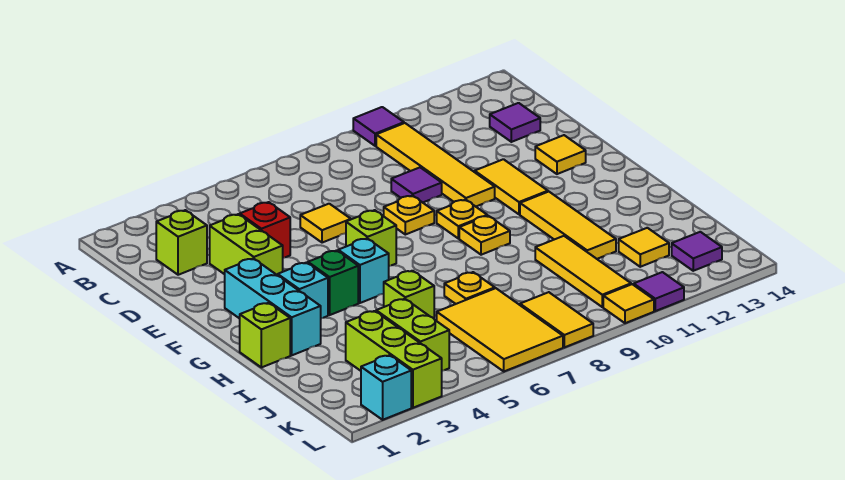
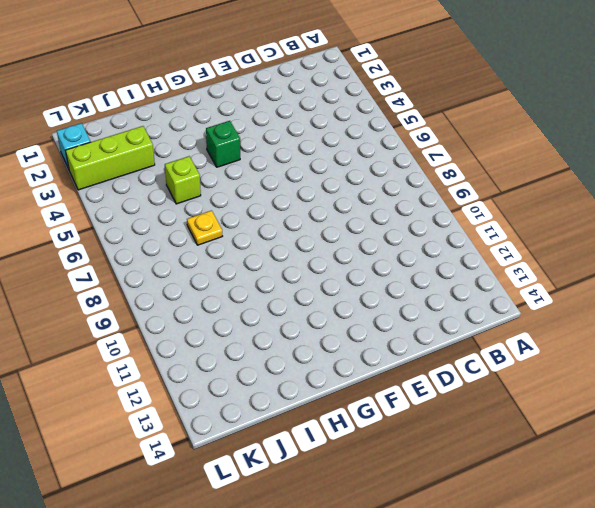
none -> purple 1x1 tile [353,107,404,146]
none -> yellow 1x4 tile [376,123,495,206]
none -> lime 1x1 brick [156,210,207,275]
none -> purple 1x1 tile [490,103,540,142]

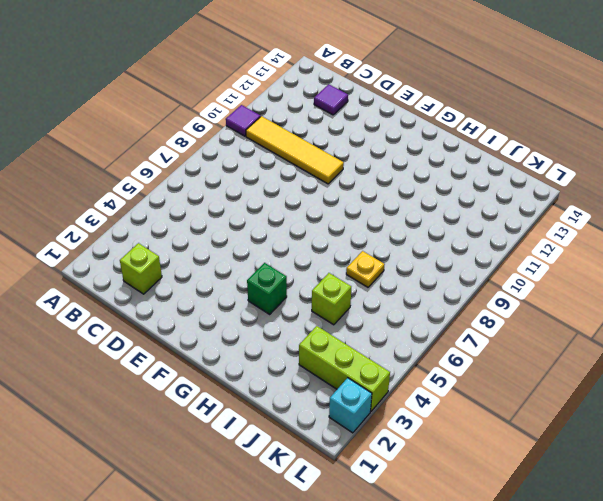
none -> lime 1x2 brick [210,214,283,275]
none -> red 1x1 brick [240,202,290,258]
none -> yellow 1x1 tile [300,204,351,243]
none -> purple 1x1 tile [391,167,442,202]

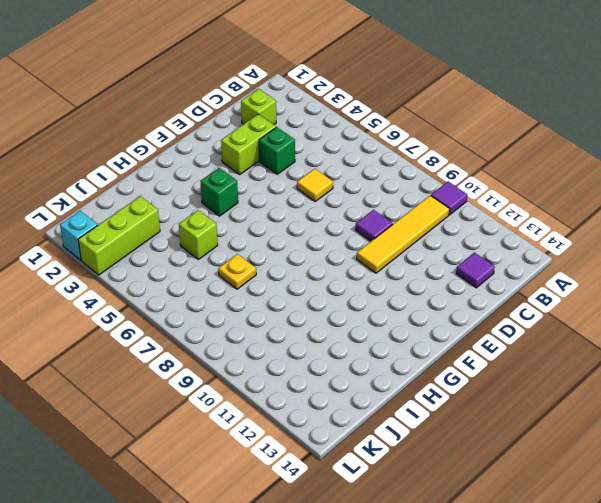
green 1x1 brick [259,127,295,174] -> red 1x1 brick [240,202,290,258]
none -> yellow 1x1 plate [384,196,434,235]
none -> yellow 1x2 tile [475,159,548,214]
none -> yellow 1x1 tile [535,135,586,174]
none -> cyan 1x3 brick [225,259,321,355]

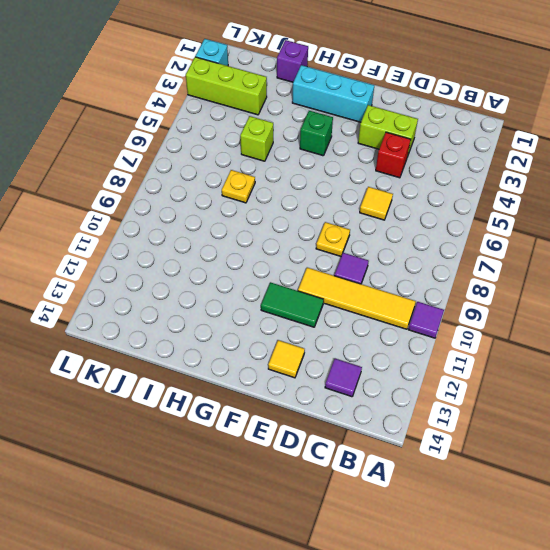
green 1x2 tile [261,282,324,327] -> yellow 1x2 tile [475,159,548,214]
purple 1x1 brick [277,40,308,82] -> none
none -> lime 1x1 brick [156,210,207,275]
none -> lime 1x1 brick [346,210,396,266]
none -> yellow 1x1 plate [437,200,487,239]
none -> cyan 1x1 brick [278,263,328,318]

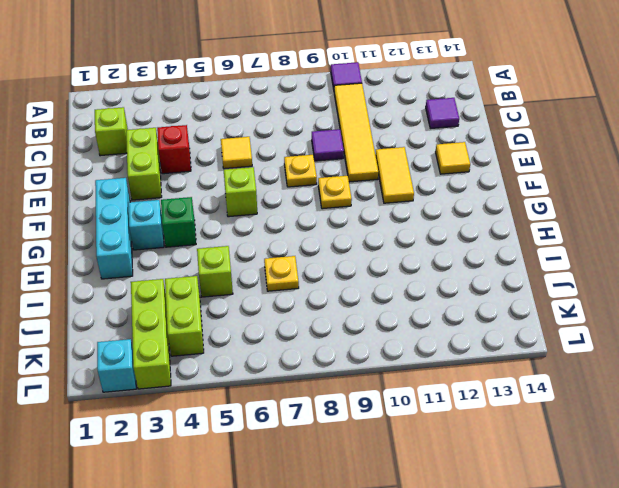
none -> cyan 1x1 brick [338,239,389,303]
none -> yellow 1x1 plate [459,216,510,255]
none -> yellow 1x3 tile [520,192,616,259]
none -> lime 1x1 brick [240,303,290,367]

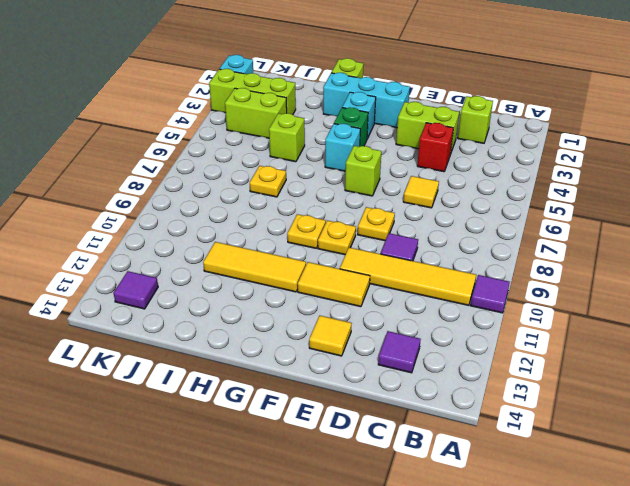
none -> yellow 1x3 tile [535,236,631,307]
none -> yellow 2x3 tile [437,288,563,371]
none -> yellow 1x1 tile [619,228,669,267]
none -> yellow 1x2 tile [520,292,593,347]

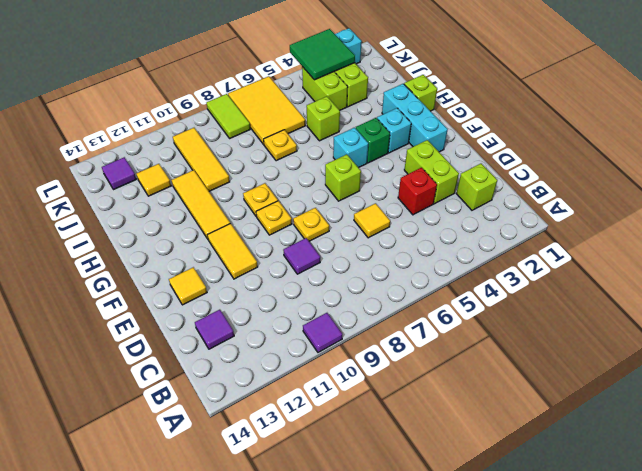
green 2x2 tile [290,29,355,80] -> none
lime 1x2 tile [207,94,250,138] -> yellow 1x2 tile [520,292,593,347]
none -> yellow 1x4 tile [376,123,495,206]
none -> yellow 1x1 tile [603,284,654,323]
none -> purple 1x1 tile [634,272,684,311]

